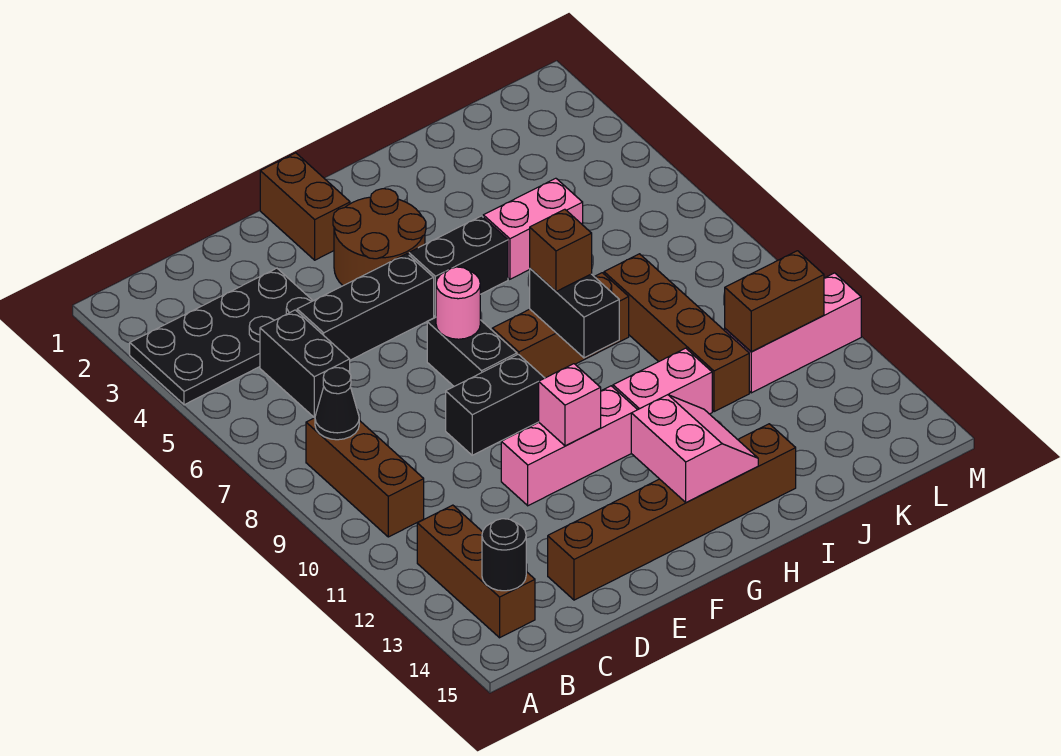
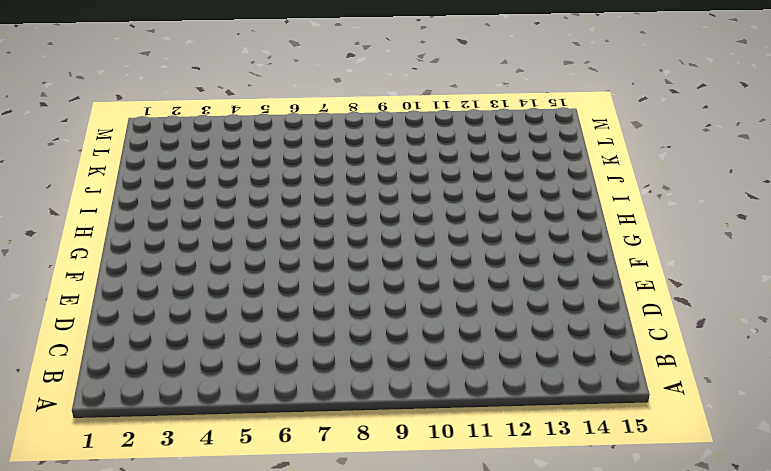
none -> black 2x4 plate [130,268,313,405]
none -> brown 1x3 brick [306,418,424,537]
none -> brown 1x3 brick [417,505,535,638]

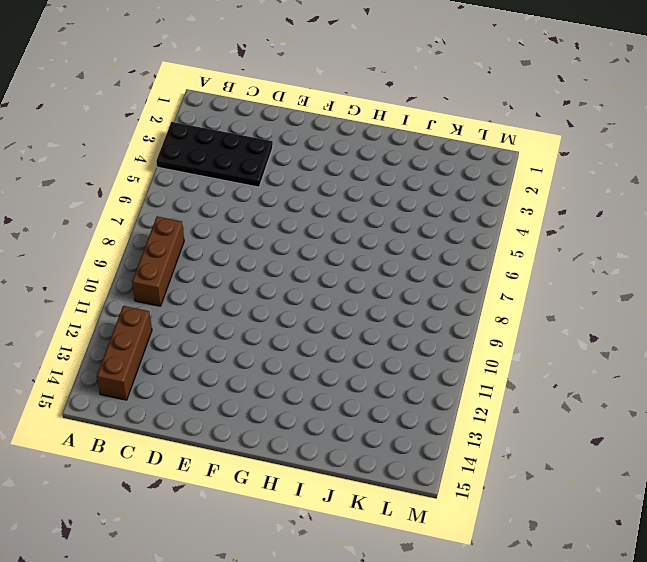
none -> black 1x2 brick [260,310,350,417]
none -> black 1x3 brick [297,254,434,360]
none -> brown 1x6 brick [548,424,796,600]

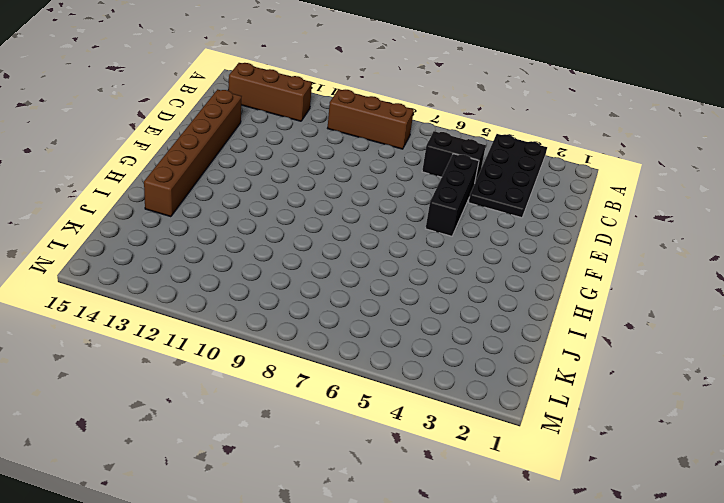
none -> black 1x2 brick [446,354,544,455]
none -> pink 1x3 brick [501,386,638,506]
none -> brown 1x2 brick [260,153,350,260]

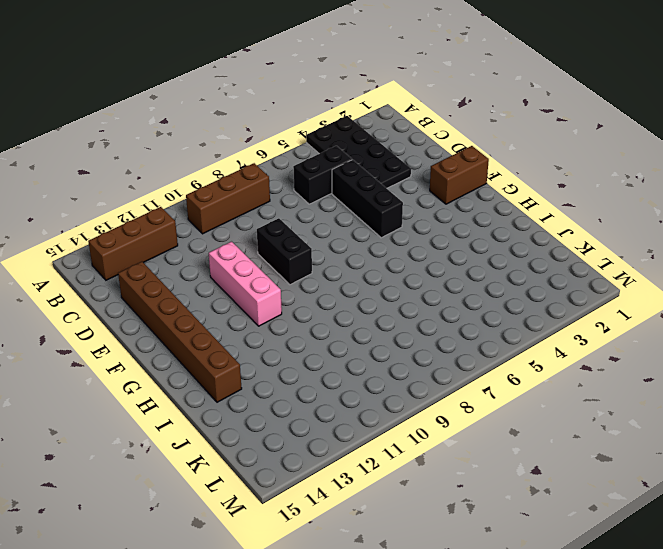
none -> brown 2x2 round brick [333,189,426,286]
none -> black 1x2 brick [427,318,517,386]
none -> black 1x2 brick [409,216,508,317]

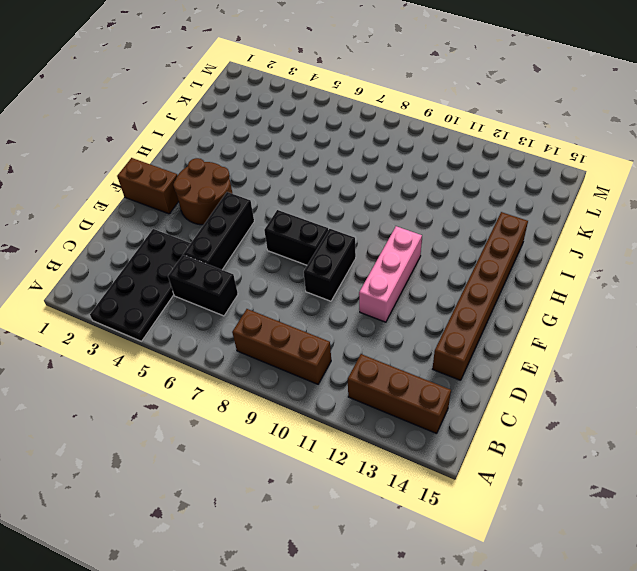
none -> black 1x2 brick [409,216,508,317]
none -> brown 1x3 brick [492,273,629,378]
none -> pink 1x2 brick [613,348,712,414]

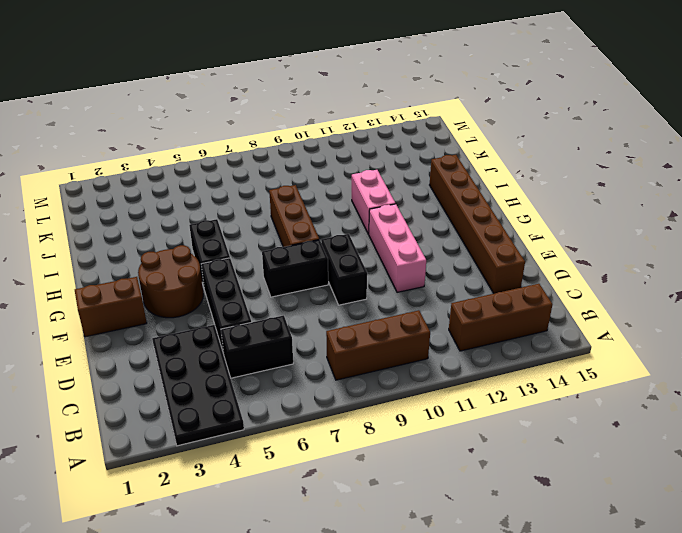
none -> pink 1x2 brick [483,178,583,279]
none -> brown 1x4 brick [604,254,749,412]
none -> pink 1x3 brick [725,273,861,393]

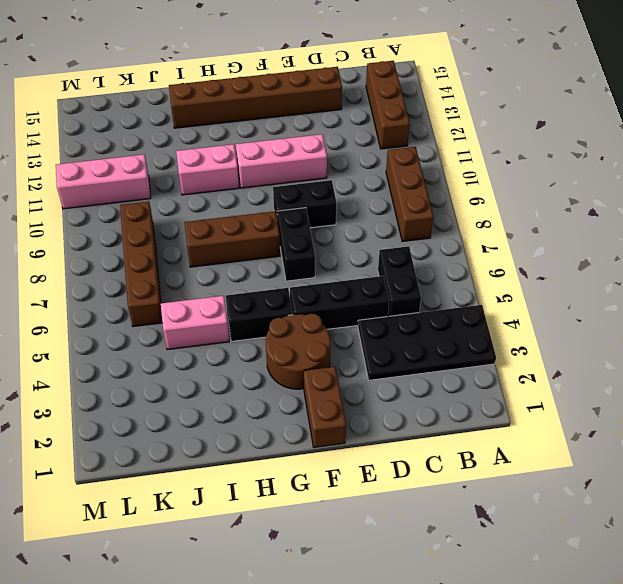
brown 1x4 brick [120,201,162,327] -> brown 1x4 brick moved to [604,254,749,412]
none -> black 1x1 cone [315,368,359,440]
none -> black 1x1 round brick [482,519,526,591]
none -> pink 1x1 round brick [436,267,480,339]

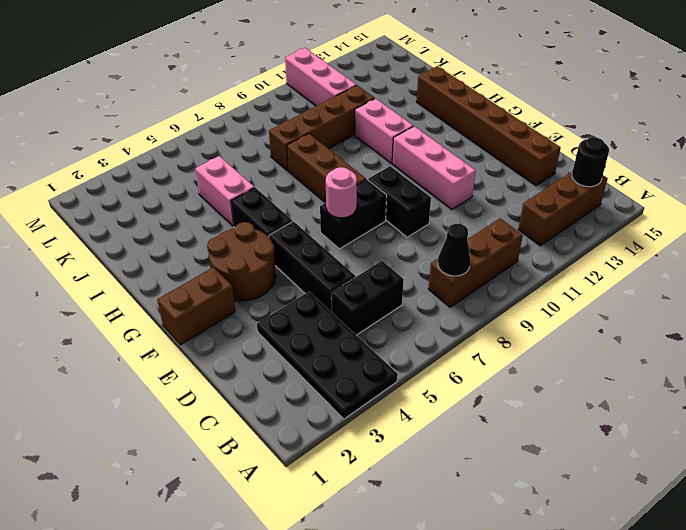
none -> pink 1x1 brick [539,364,601,446]
none -> pink 2x2 slope [631,395,758,503]
none -> black 1x2 brick [530,269,619,358]

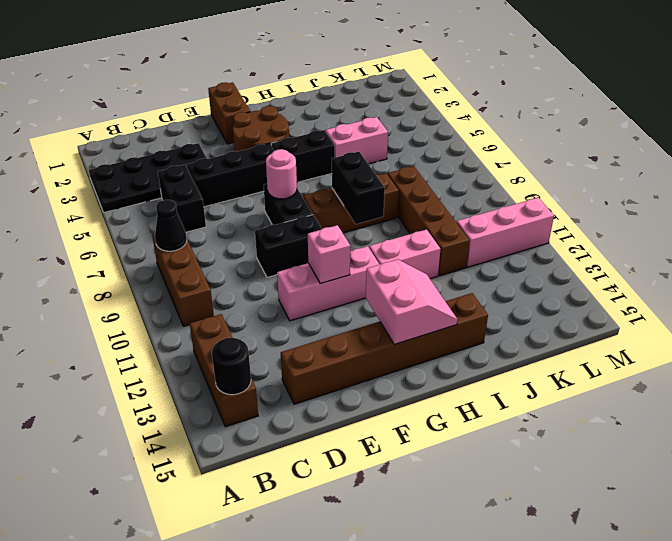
none -> brown 1x2 brick [725,251,824,352]
none -> brown 1x1 brick [530,209,592,292]

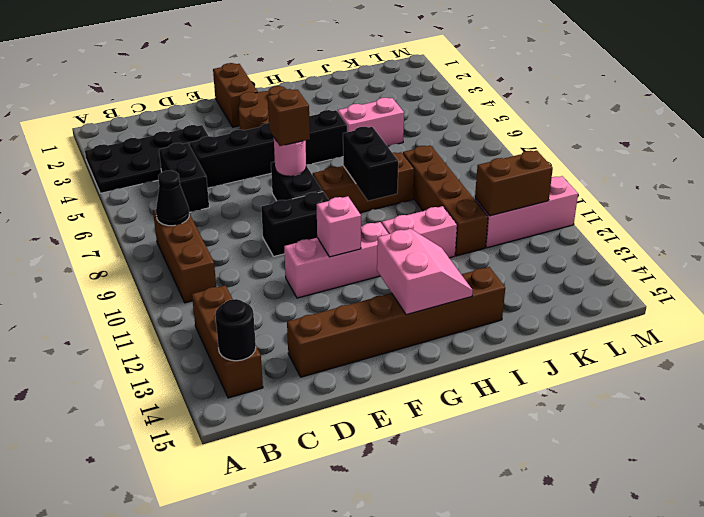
brown 1x1 brick [268,89,310,146] -> brown 1x1 brick moved to [530,209,592,292]

